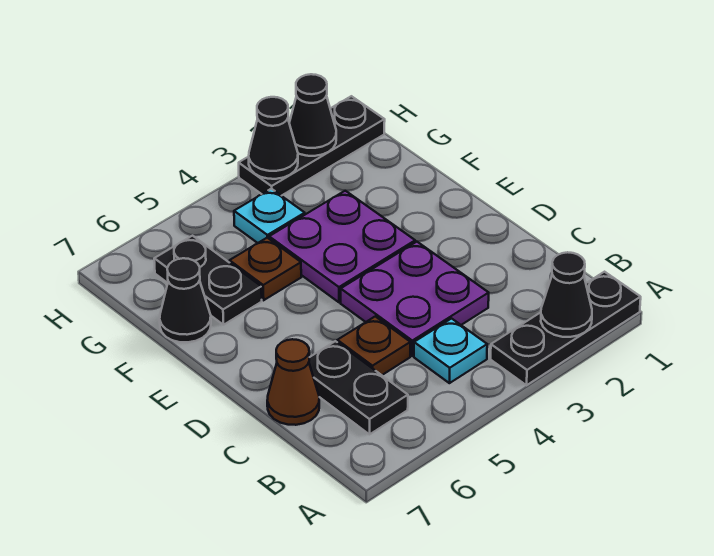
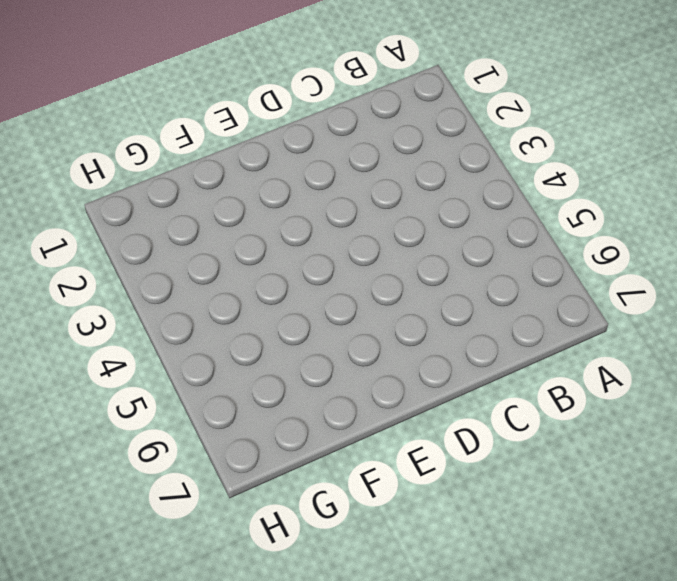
none -> black 1x3 plate [491,272,641,385]
none -> cyan 1x1 plate [414,319,487,383]
none -> black 1x2 plate [309,341,408,434]

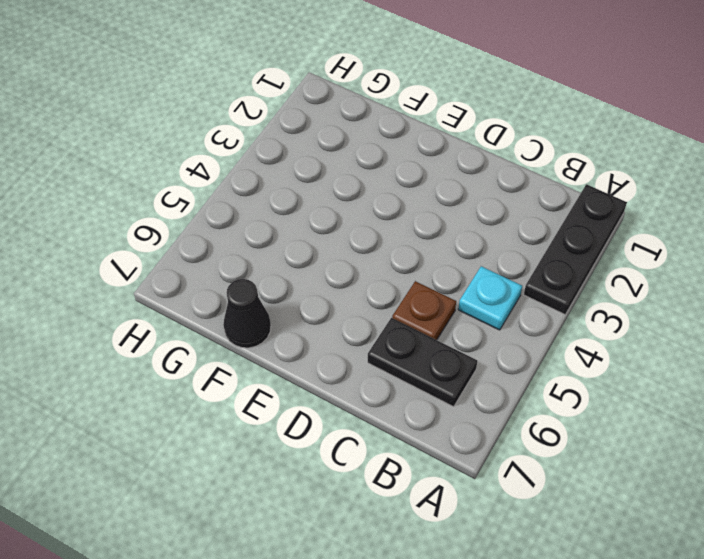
none -> purple 2x2 plate [341,242,489,356]
none -> brown 1x1 cone [267,339,319,425]
none -> purple 2x2 plate [269,191,415,302]

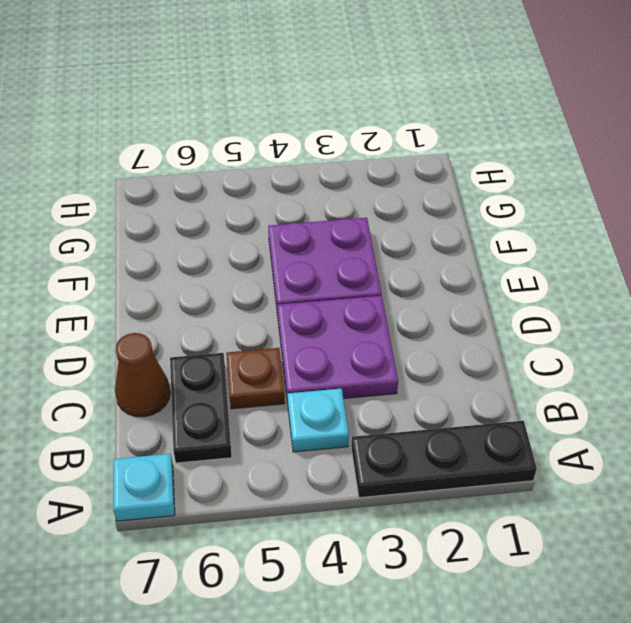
cyan 1x1 plate [113,454,175,521] -> cyan 1x1 plate moved to [234,189,305,243]
none -> brown 1x1 plate [229,238,301,300]
none -> black 1x2 plate [154,235,262,325]
none -> black 1x1 cone [160,258,211,342]

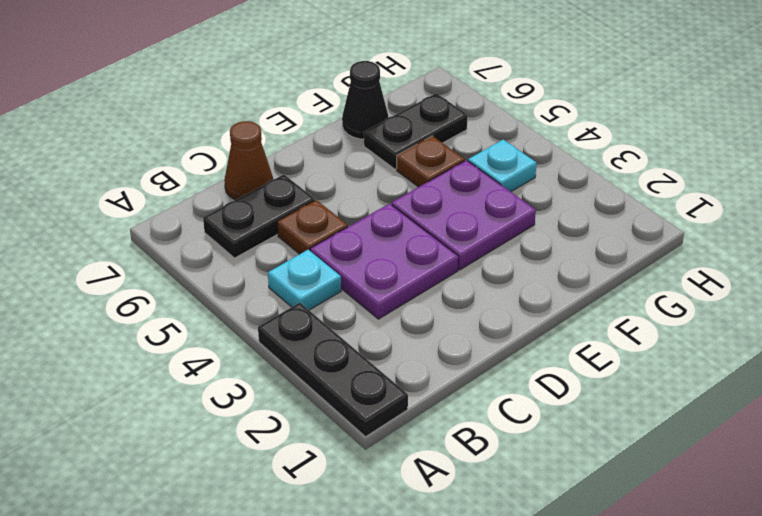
none -> black 1x3 plate [239,96,385,196]
none -> black 1x1 cone [541,252,592,337]
none -> black 1x1 cone [289,74,336,156]

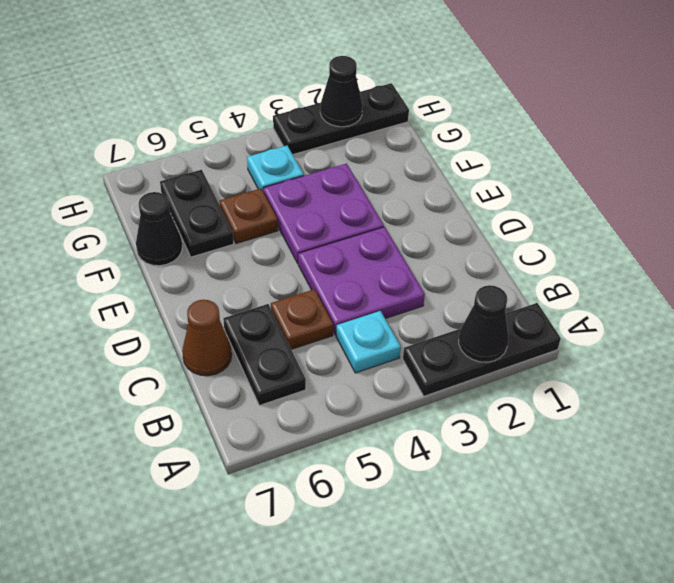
none -> black 1x1 cone [249,97,298,179]

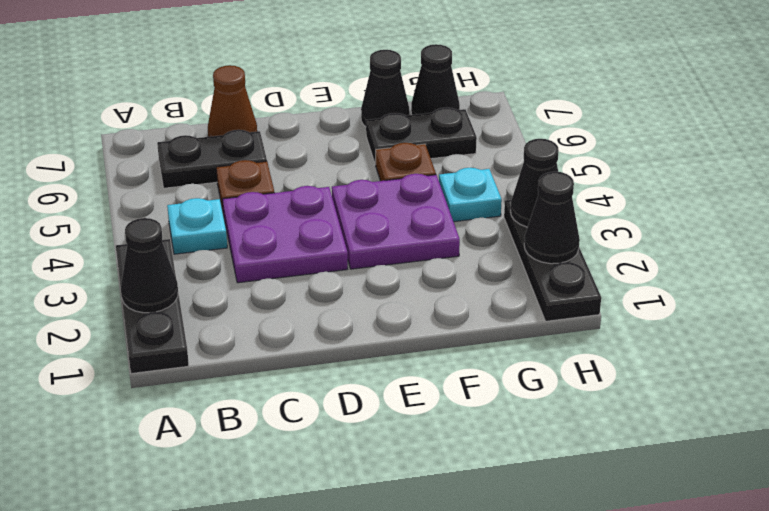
black 1x1 cone [411,44,460,115] -> none

